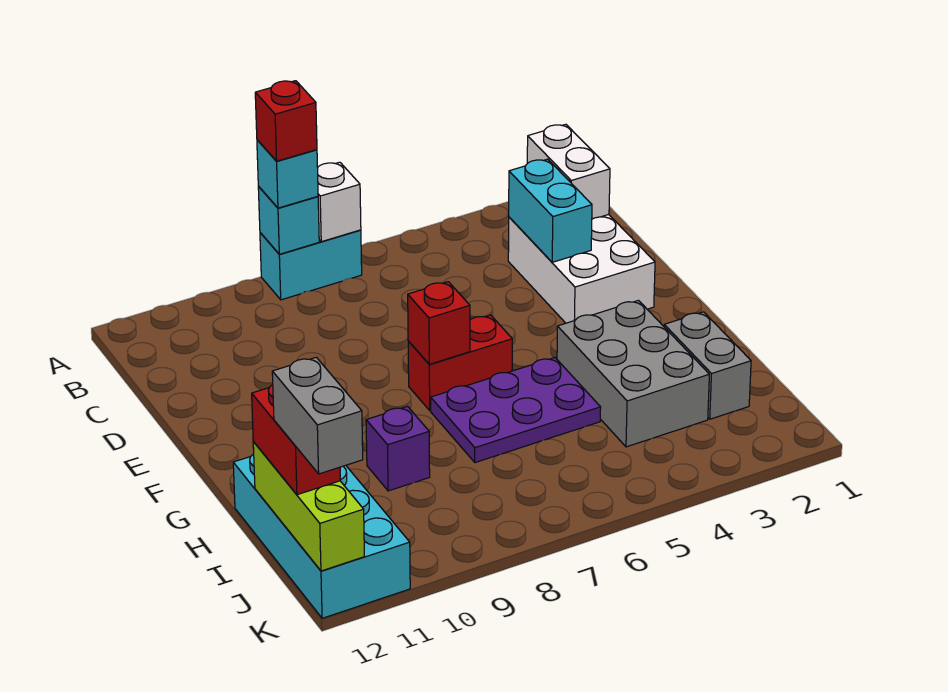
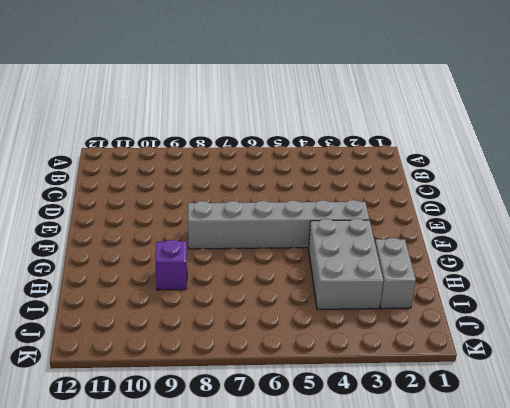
grey 1x6 brick [188,200,369,249] -> red 1x2 brick [408,315,512,411]
none -> cyan 1x2 brick [260,230,362,300]
none -> white 2x3 brick [508,214,655,323]
none -> purple 2x3 plate [431,358,601,463]

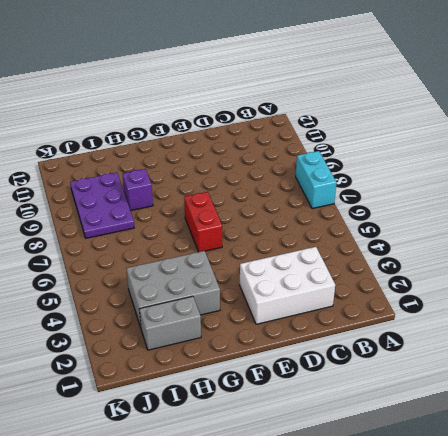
purple 2x3 plate [70,172,134,238] -> purple 2x3 plate moved to [431,358,601,463]
none -> cyan 2x4 brick [233,454,410,618]
none -> white 1x1 brick [318,162,361,242]
none -> cyan 1x1 brick [258,187,319,254]

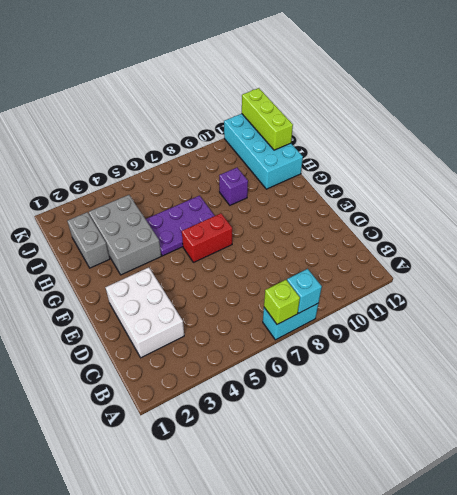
lime 1x1 brick [264,280,300,324] -> white 1x1 brick [318,162,361,242]
none -> white 1x2 brick [527,124,610,219]
none -> cyan 1x2 brick [509,159,592,262]
none -> red 1x1 brick [408,282,470,364]

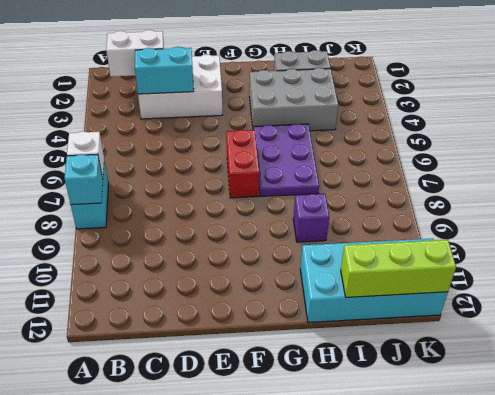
none -> red 1x1 brick [408,282,470,364]
none -> cyan 1x1 brick [257,140,318,208]
none -> red 1x2 brick [252,385,340,495]

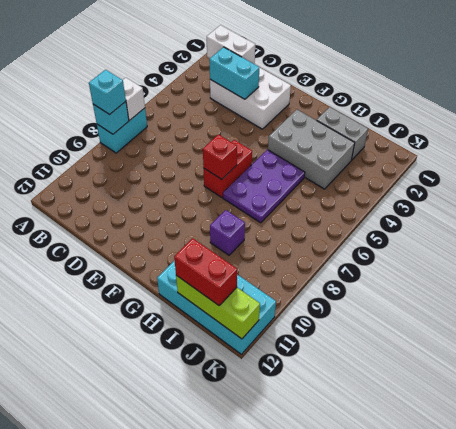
none -> red 1x1 brick [255,81,317,161]
none -> grey 1x2 brick [272,357,363,474]

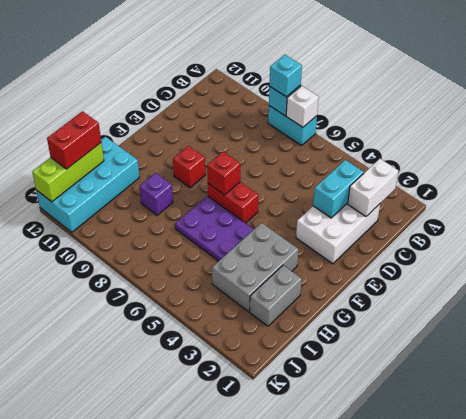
red 1x1 brick [173,146,205,188] -> red 1x1 brick moved to [255,81,317,161]
none -> grey 1x2 brick [272,357,363,474]

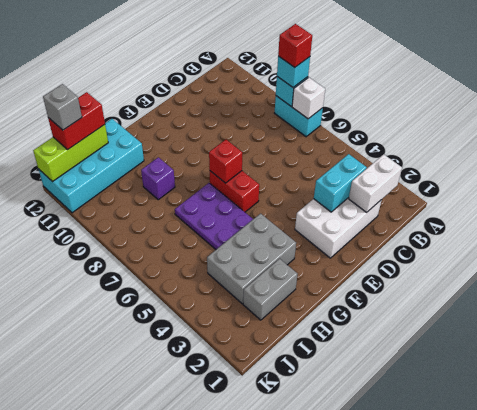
grey 1x1 brick [43,84,82,130] -> grey 1x2 brick [272,357,363,474]

